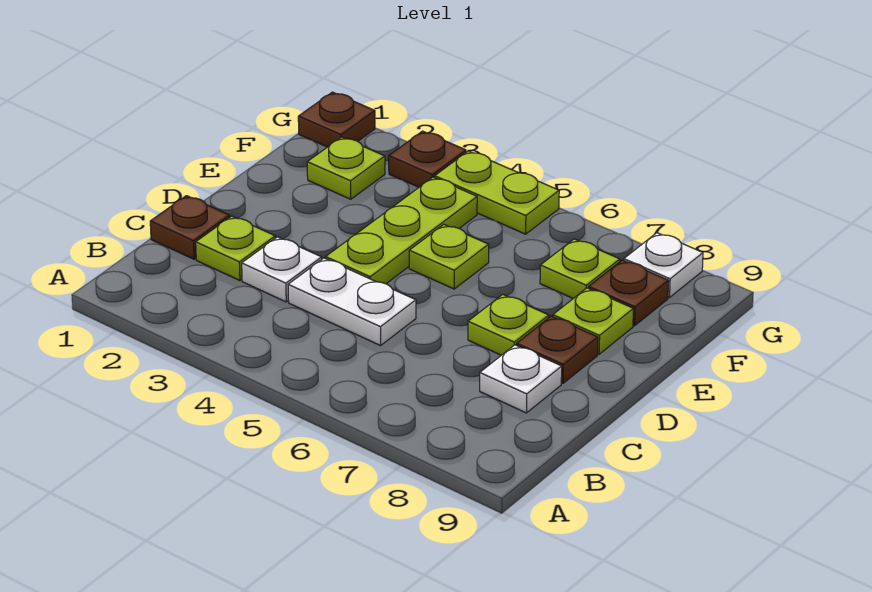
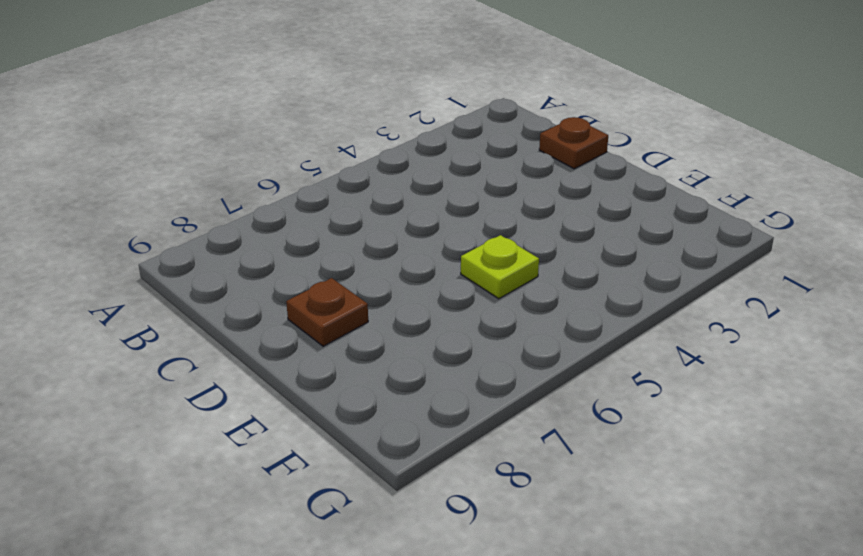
none -> lime 1x1 plate [196,216,275,281]
none -> white 1x1 plate [242,237,322,302]
none -> white 1x2 plate [288,258,416,346]

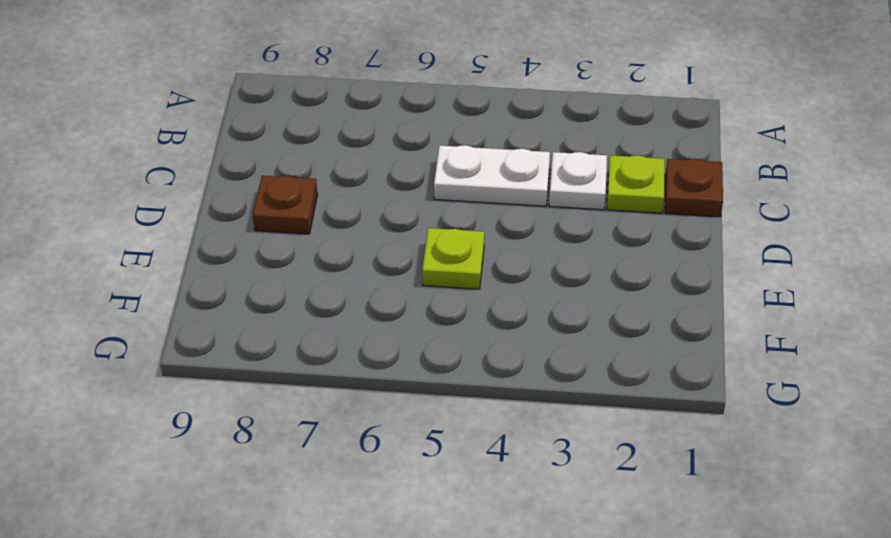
none -> white 1x1 plate [480,345,562,413]
none -> lime 1x3 plate [326,177,477,284]
none -> lime 1x1 plate [468,294,549,355]

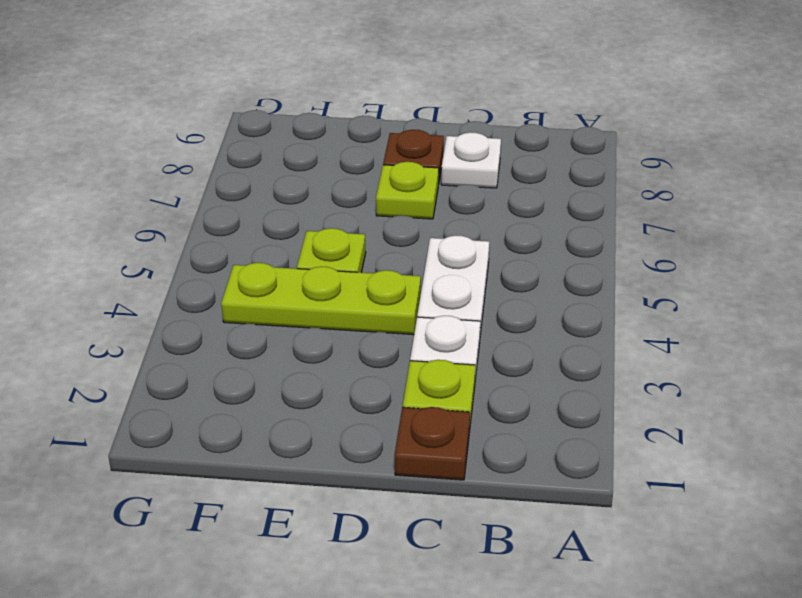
none -> lime 1x1 plate [553,288,633,354]
none -> lime 1x1 plate [307,137,385,199]
none -> lime 1x1 plate [540,239,620,298]

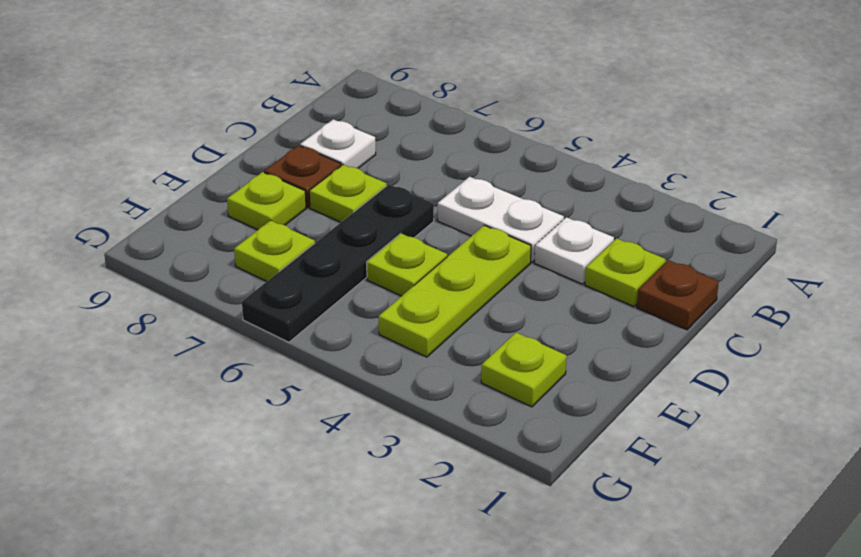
black 1x4 plate [242,184,434,342] -> none
none -> brown 1x1 plate [589,260,669,326]
none -> brown 1x1 plate [298,92,375,147]
none -> brown 1x1 plate [389,131,466,187]

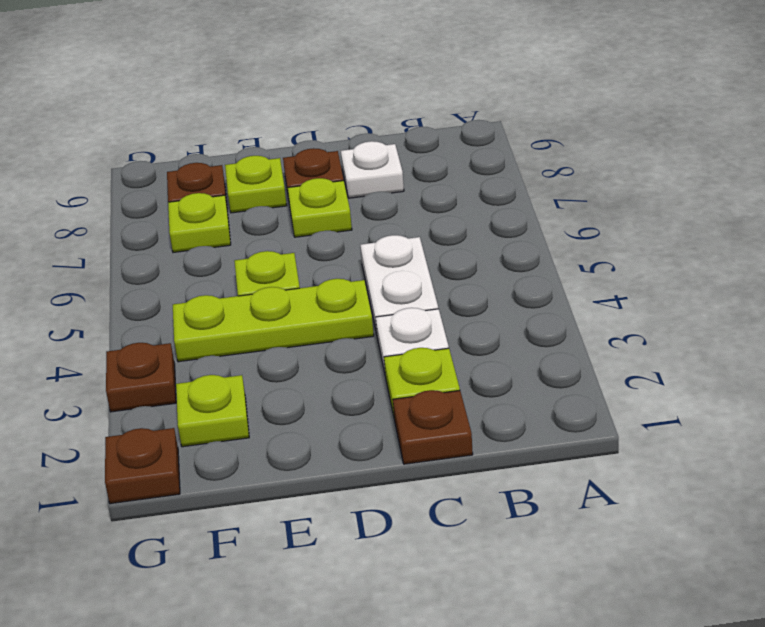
none -> lime 1x2 plate [435,151,559,234]
none -> white 1x1 plate [624,233,703,298]

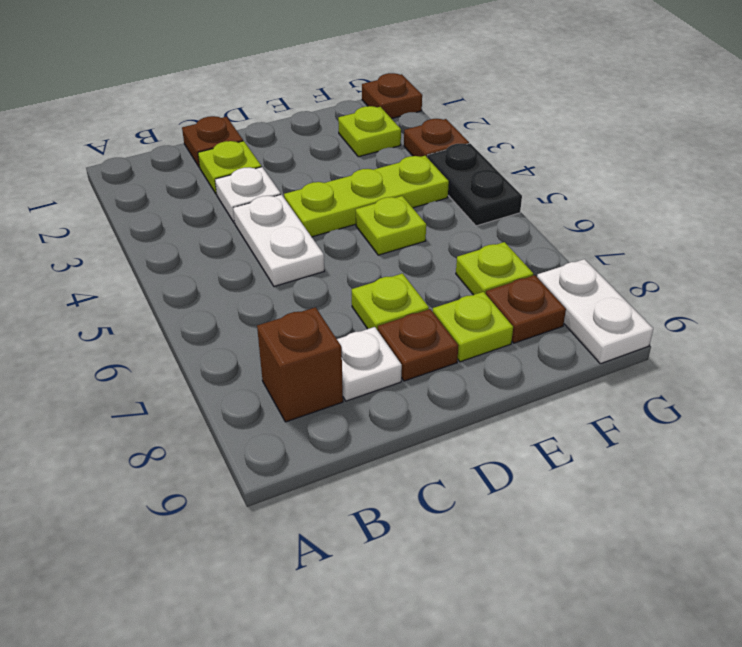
brown 1x1 brick [257,307,343,422] -> none
black 1x2 plate [427,144,522,226] -> lime 1x2 plate [435,151,559,234]
white 1x2 plate [537,259,653,364] -> white 1x1 plate [624,233,703,298]

